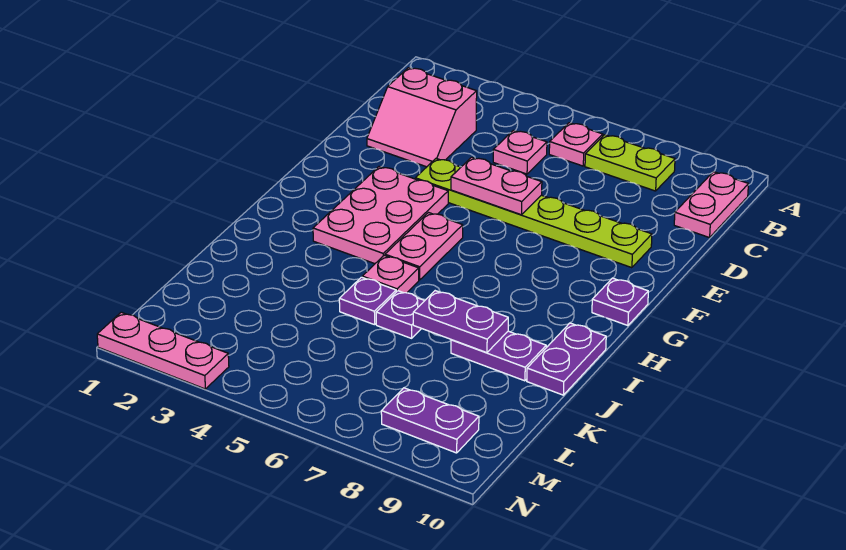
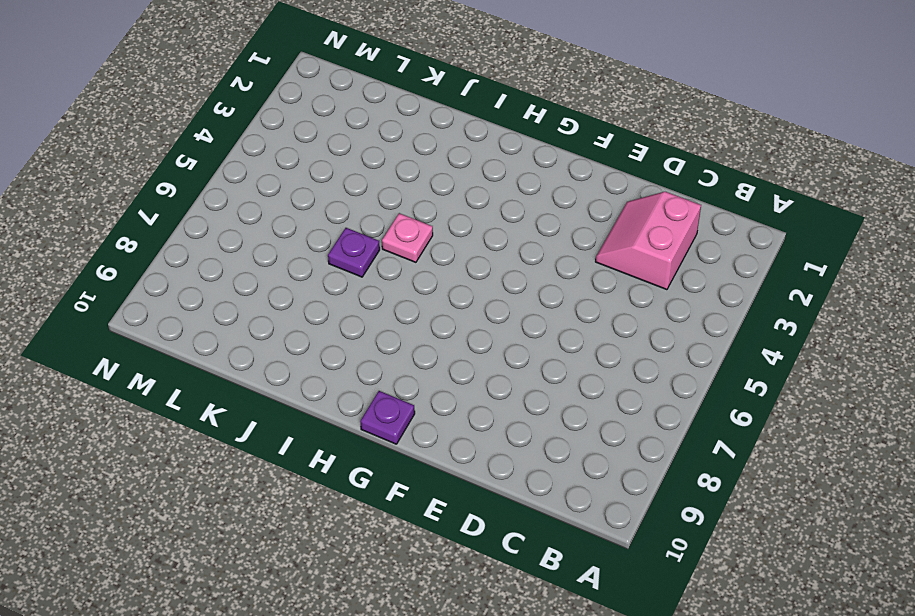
none -> pink 1x1 plate [549,123,603,166]
none -> lime 1x2 plate [585,135,675,191]
none -> pink 1x2 plate [674,172,748,238]

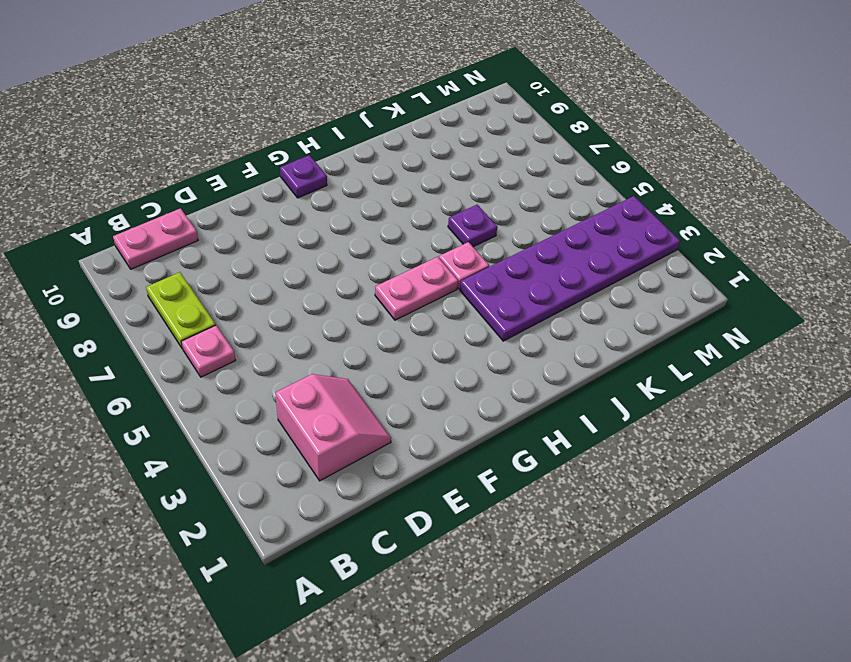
purple 2x6 plate [460,196,680,341] -> pink 1x3 plate [97,312,229,389]
none -> pink 1x1 plate [493,130,547,174]
none -> lime 1x6 plate [415,159,652,268]
none -> pink 2x3 plate [313,167,448,264]

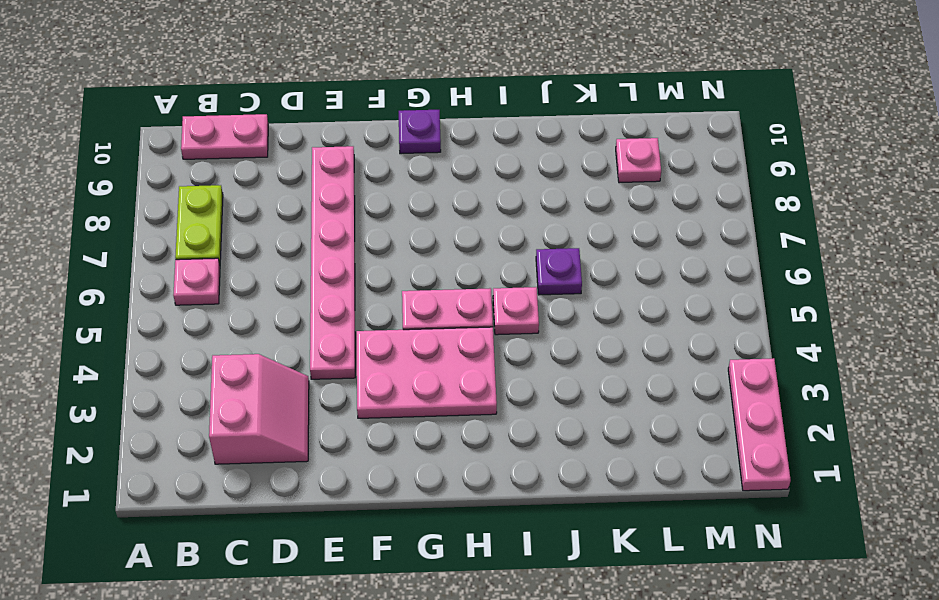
pink 1x6 plate [310,146,355,379] -> lime 1x6 plate [415,159,652,268]
pink 1x1 plate [616,138,661,183] -> pink 1x1 plate moved to [493,130,547,174]
none -> purple 1x2 plate [527,323,606,395]
none -> purple 1x1 plate [339,277,396,325]
none -> purple 1x2 plate [451,331,546,381]

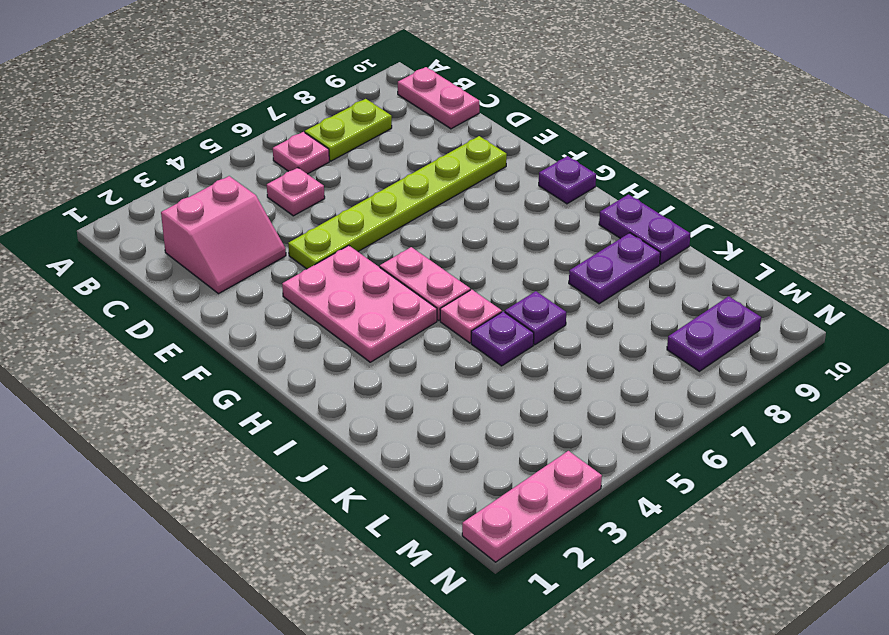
none -> pink 1x2 plate [451,157,542,215]
none -> purple 1x2 plate [413,291,508,353]

